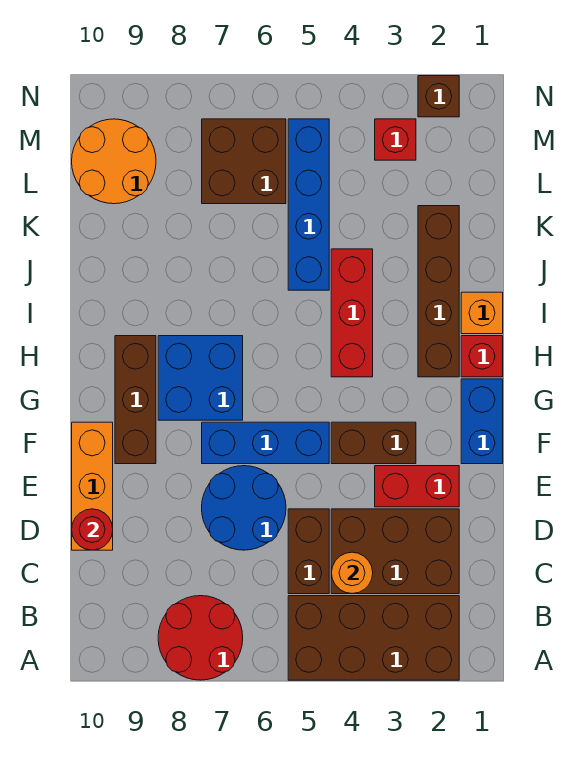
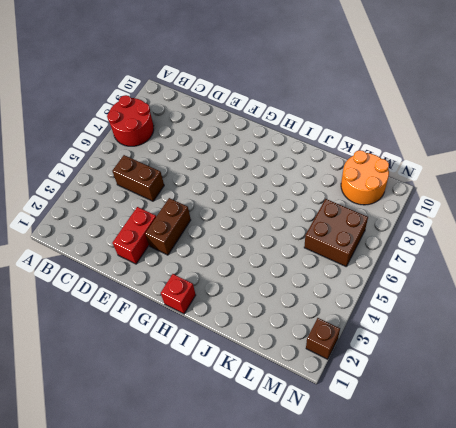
none -> brown 2x4 brick [288,596,459,680]
none -> brown 2x3 brick [331,509,459,594]
none -> blue 2x2 round brick [202,466,286,550]

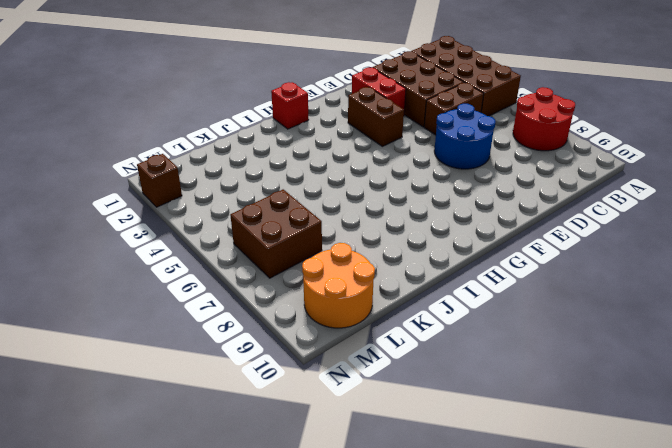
none -> orange 1x3 brick [72,422,113,550]
none -> blue 1x2 brick [461,379,503,464]
none -> blue 1x3 brick [202,422,329,464]

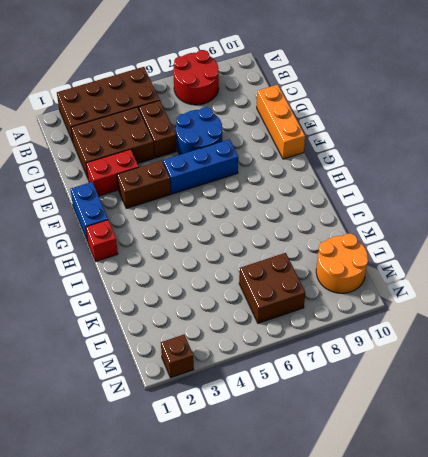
none -> brown 1x3 brick [115,336,156,464]
none -> blue 2x2 brick [158,336,243,420]
none -> brown 1x4 brick [418,206,459,377]

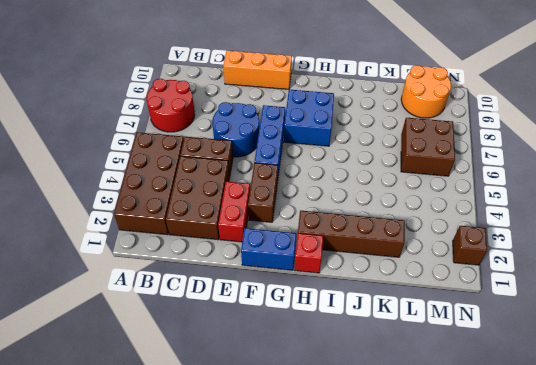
none -> brown 1x3 brick [115,336,156,464]
none -> red 1x3 brick [331,249,373,377]
none -> orange 1x1 brick [461,292,503,334]

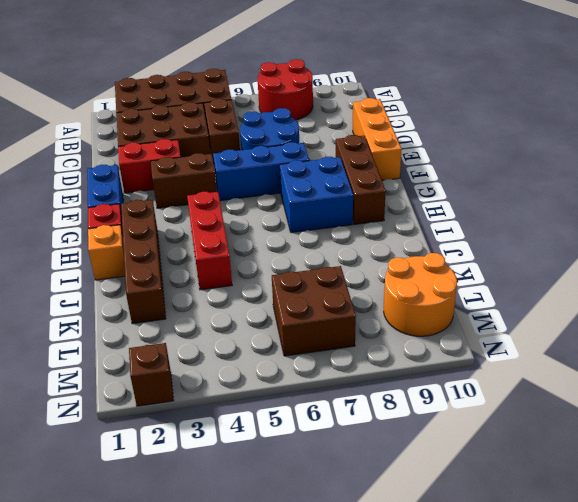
none -> blue 1x4 brick [288,119,329,290]
none -> red 1x1 brick [375,119,416,160]
none -> orange 1x1 round brick [332,552,373,594]

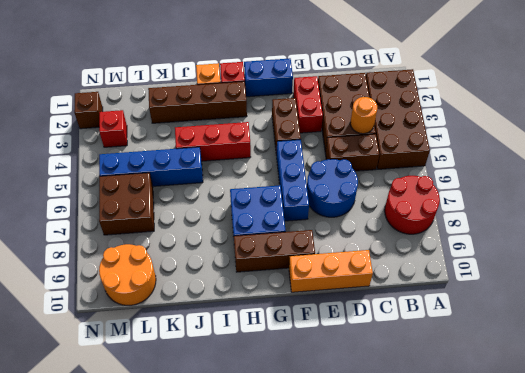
none -> red 1x1 round brick [72,509,113,550]

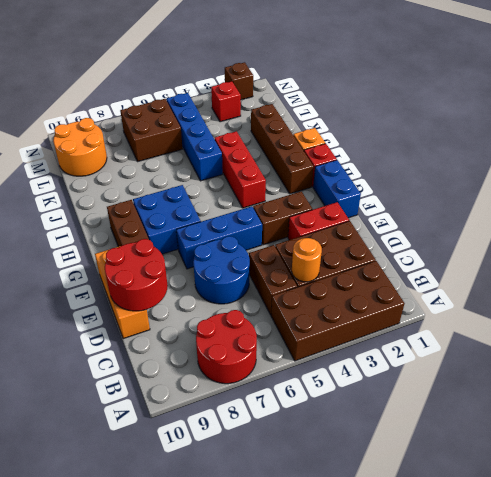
red 2x2 round brick [105,239,168,311] -> red 1x1 round brick [72,509,113,550]

